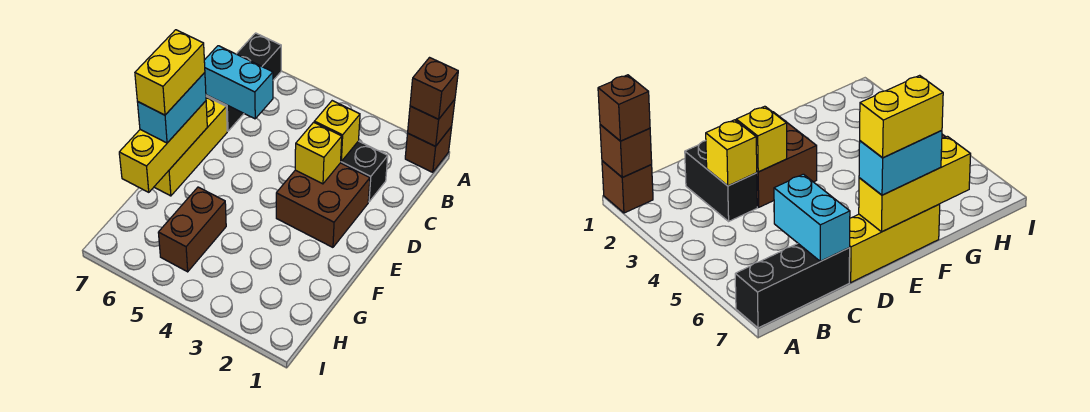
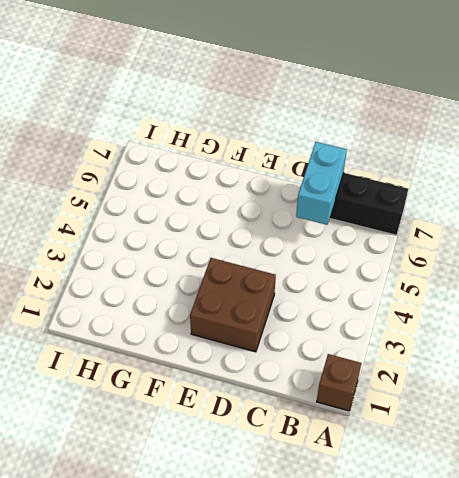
none -> black 1x2 brick [341,141,388,202]
none -> yellow 1x3 brick [154,97,227,196]
none -> brown 1x2 brick [158,187,226,272]

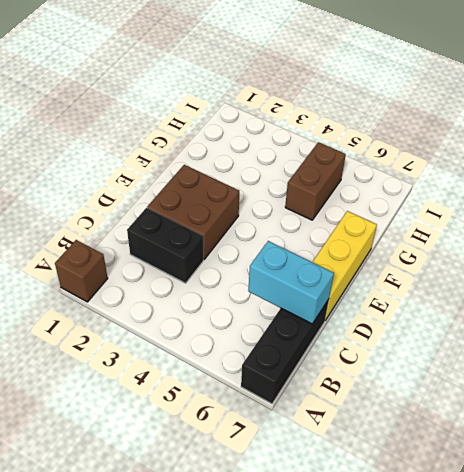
none -> brown 1x1 brick [408,100,455,146]
none -> yellow 1x1 brick [314,101,360,161]
none -> yellow 1x1 brick [295,122,342,184]

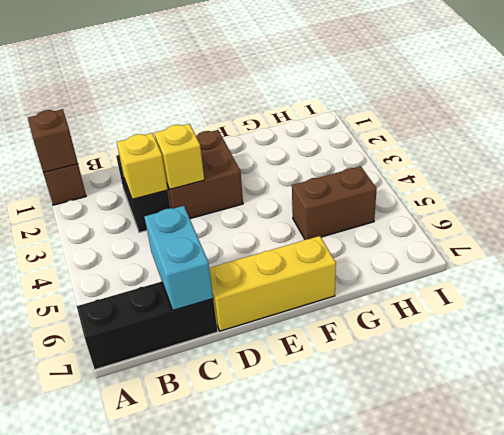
none -> yellow 1x3 brick [119,101,207,192]
none -> brown 1x1 brick [410,58,458,119]
none -> cyan 1x2 brick [138,73,206,143]

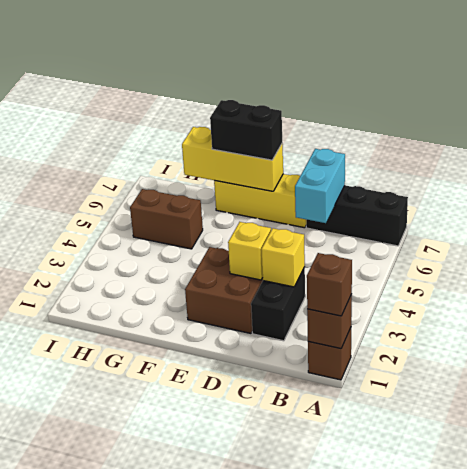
black 1x2 brick [210,100,282,160] -> cyan 1x2 brick [138,73,206,143]
none -> yellow 1x2 brick [135,30,205,115]

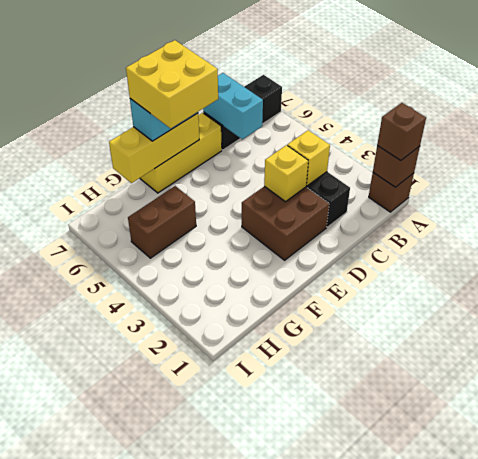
yellow 2x2 brick [126,40,218,128] -> yellow 1x2 brick [135,30,205,115]

